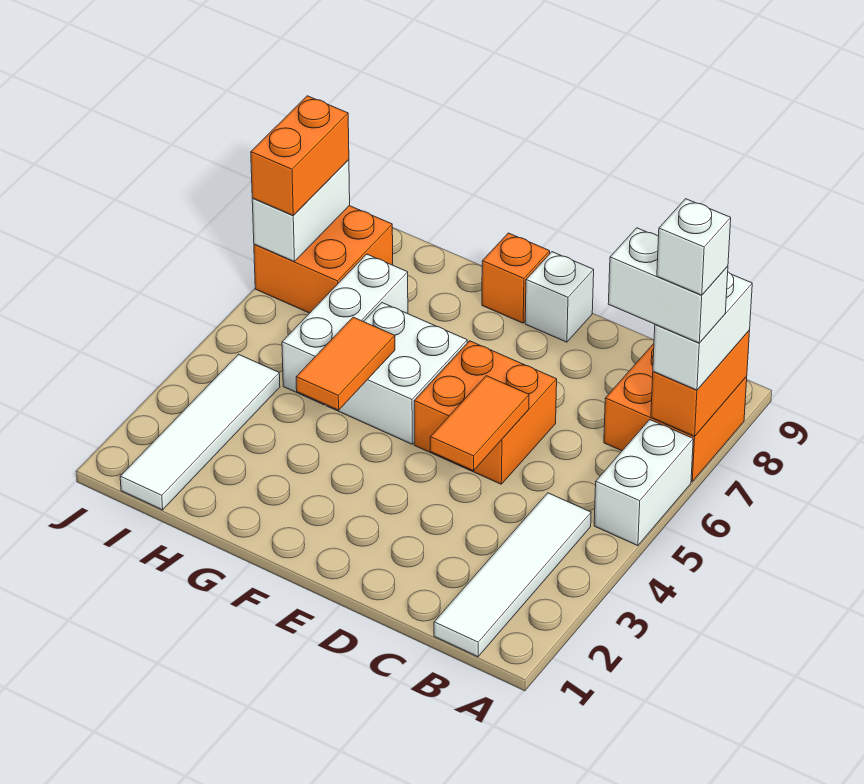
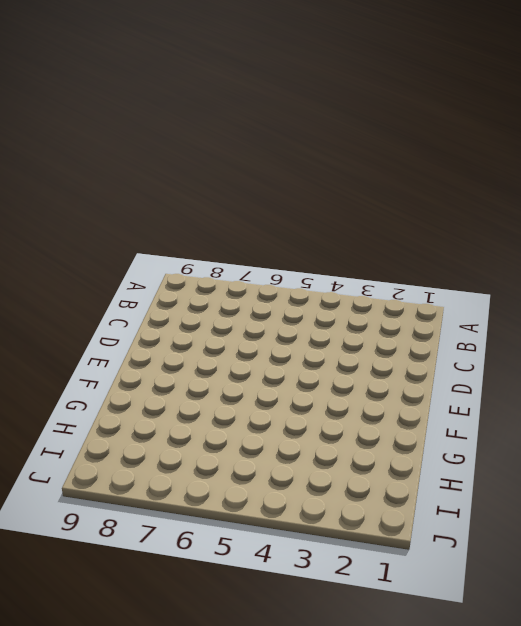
none -> white 1x2 brick [594,420,693,546]
none -> orange 2x2 brick [604,344,747,482]
none -> white 1x4 tile [434,493,591,657]

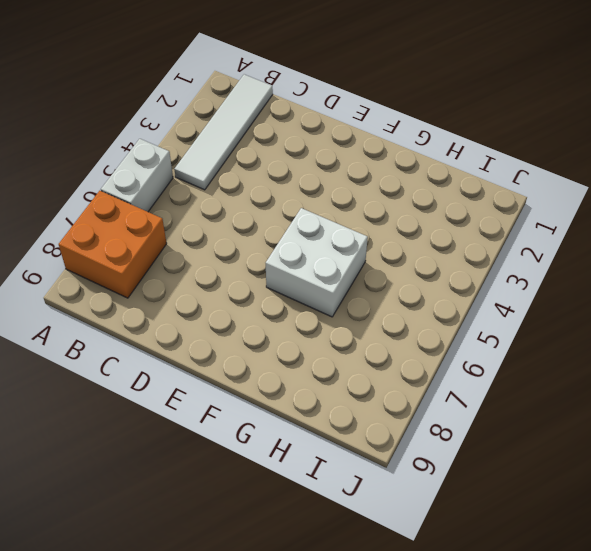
none -> orange 2x2 brick [414,341,557,484]
none -> white 1x1 brick [525,252,594,342]
none -> orange 1x1 brick [482,233,550,323]

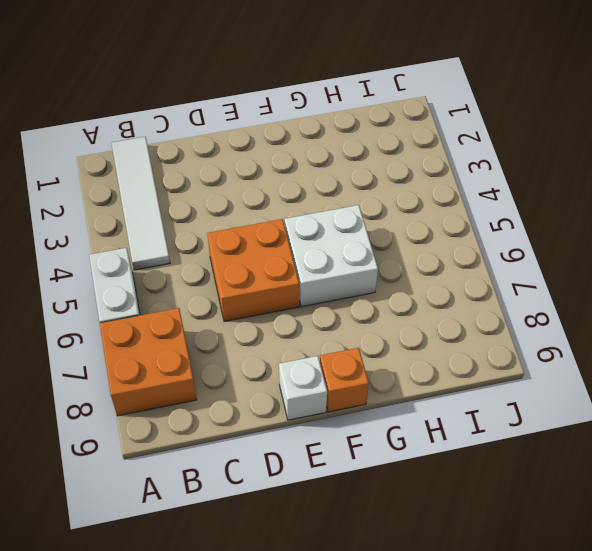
none -> white 1x3 brick [282,254,408,405]
none -> white 1x4 tile [120,354,280,510]
none -> orange 2x2 brick [254,206,393,313]

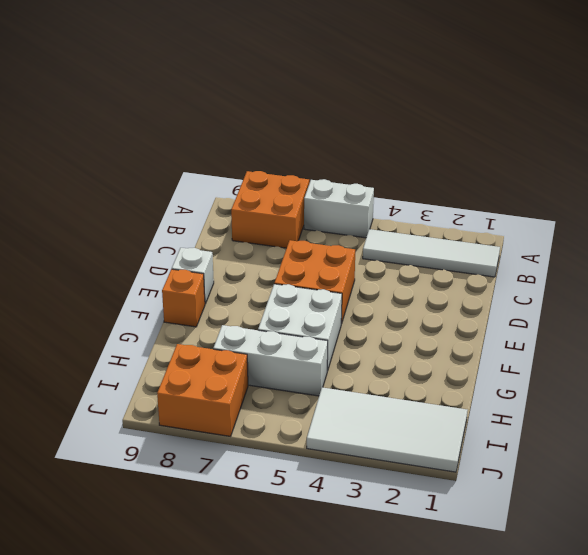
white 2x4 tile [307,387,468,472] -> white 1x4 tile [120,354,280,510]
none -> orange 1x2 brick [651,330,750,436]
none -> orange 1x2 tile [430,376,529,471]
none -> orange 1x2 tile [296,317,395,410]

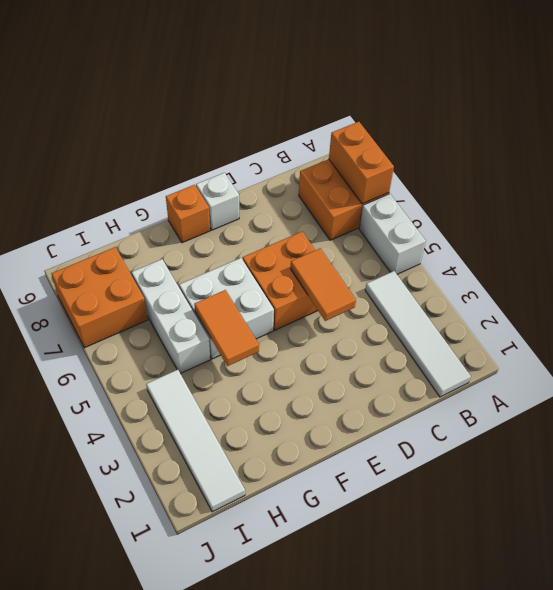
none -> white 1x2 brick [252,160,350,262]
none -> white 1x2 brick [653,272,752,390]
none -> orange 1x2 brick [251,96,349,216]

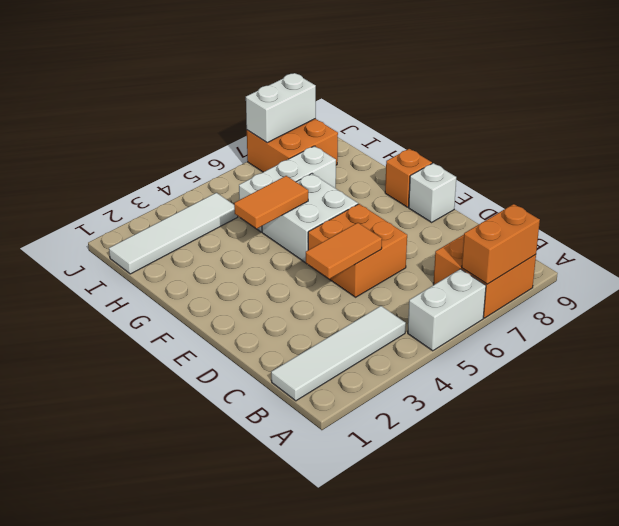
none -> white 1x2 brick [653,272,752,390]
none -> orange 1x2 brick [251,96,349,216]
none -> white 1x2 brick [608,228,728,343]

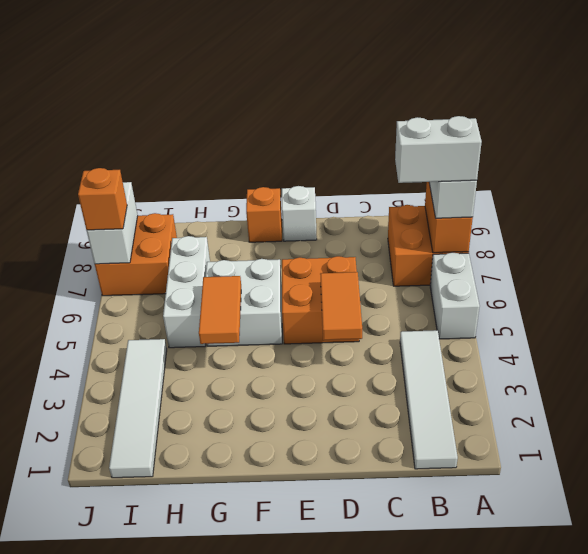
orange 1x1 brick [78,168,127,230] -> orange 1x2 brick [251,96,349,216]
none -> white 1x1 brick [657,199,731,295]

